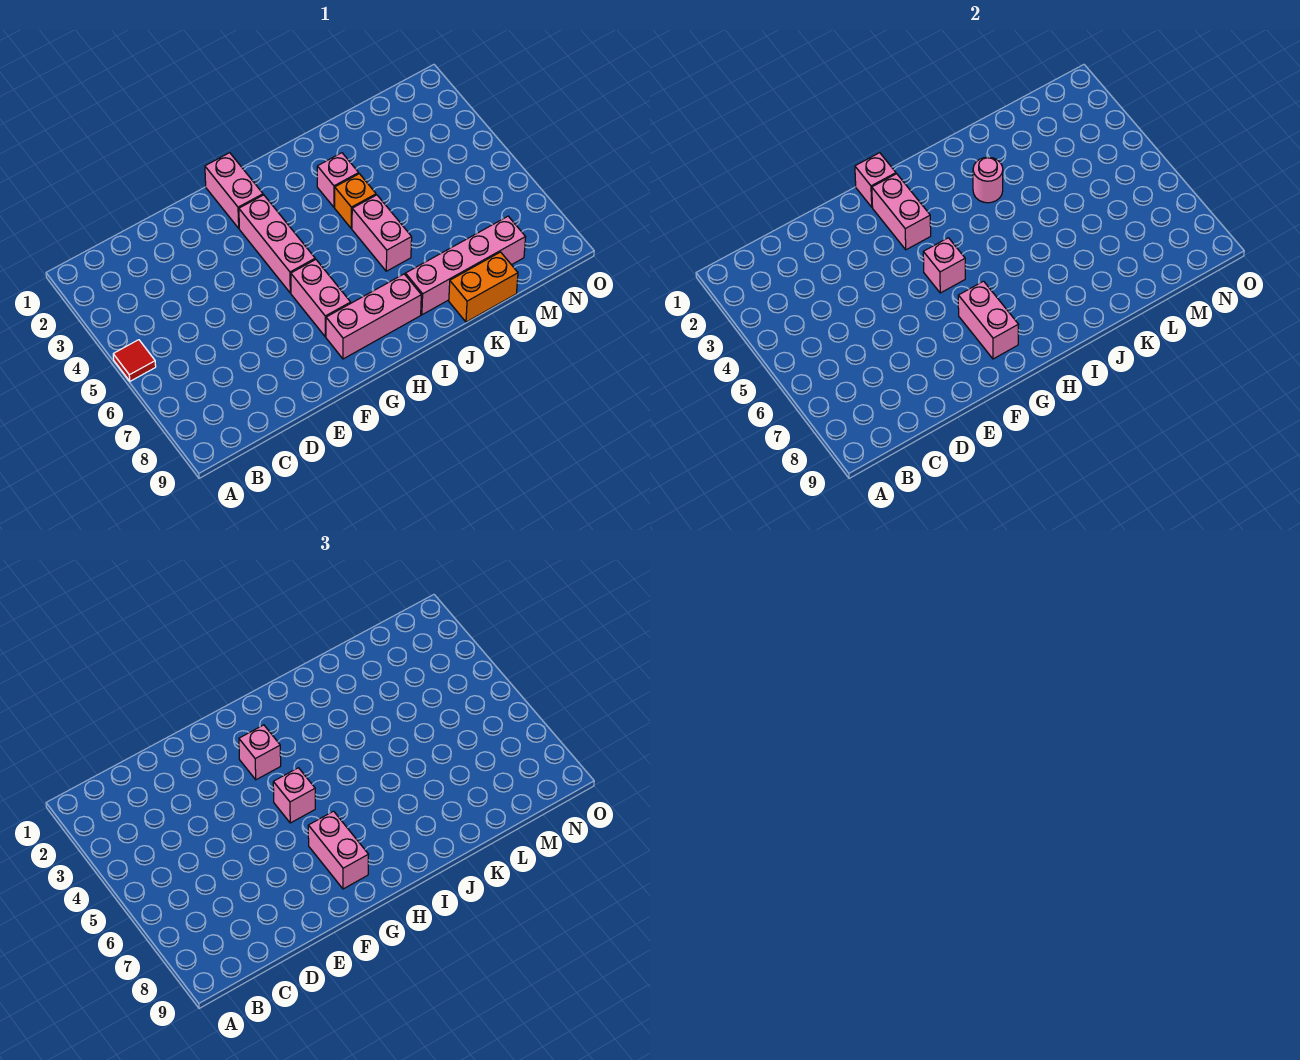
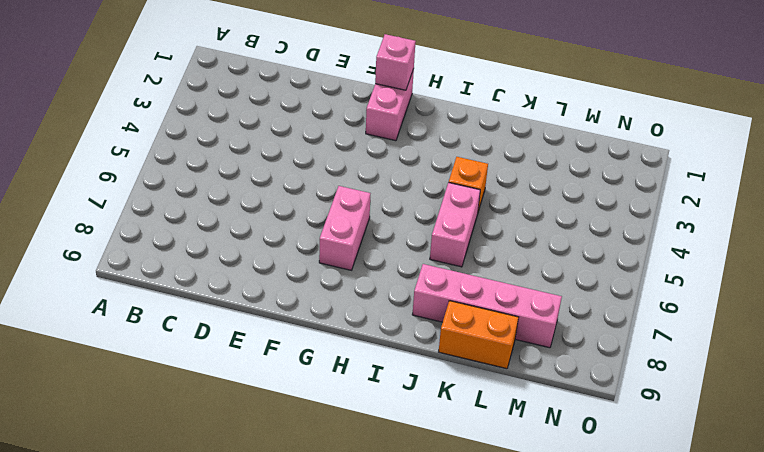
none -> red 1x1 tile [113,340,156,381]
none -> pink 1x3 brick [239,195,315,293]
none -> pink 1x3 brick [326,274,421,359]

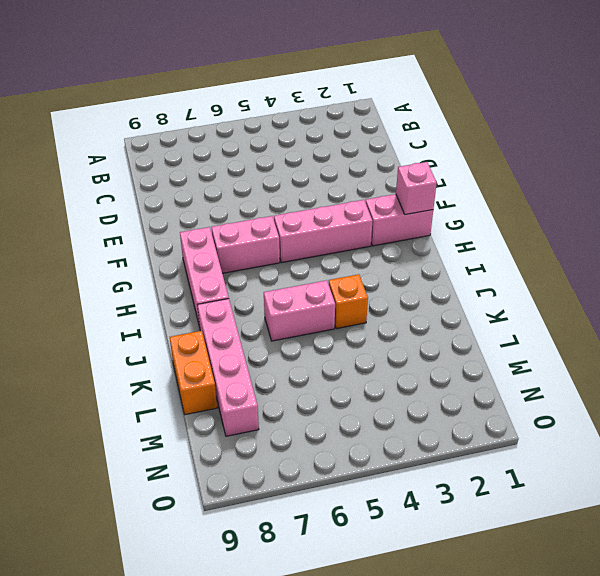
none -> red 1x1 tile [113,340,156,381]
none -> pink 1x1 brick [317,153,359,207]
none -> pink 1x2 brick [872,174,931,250]

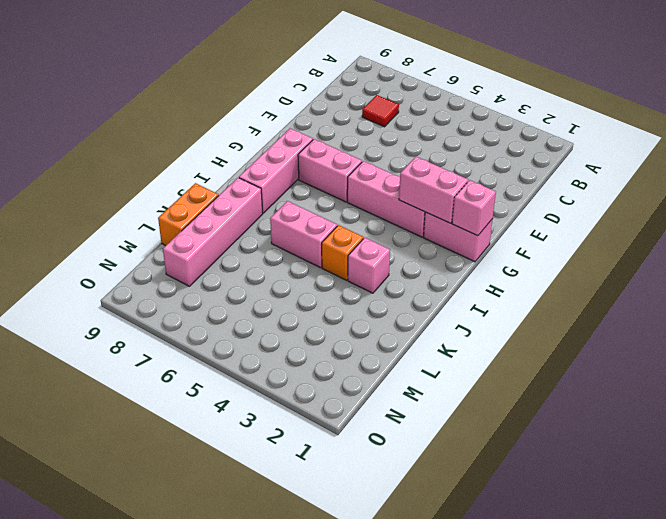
red 1x1 tile [362,95,399,127] -> red 1x1 tile moved to [113,340,156,381]
none -> pink 1x1 brick [923,238,965,293]
none -> pink 1x2 brick [958,281,1018,359]
none -> pink 1x1 round brick [973,157,1003,203]

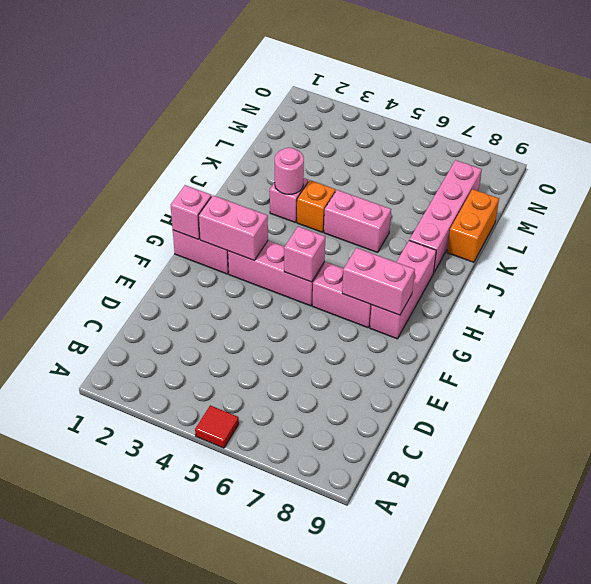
none -> pink 1x1 brick [239,725,281,780]
none -> pink 1x1 brick [273,768,315,823]
none -> pink 1x2 brick [308,811,368,889]

